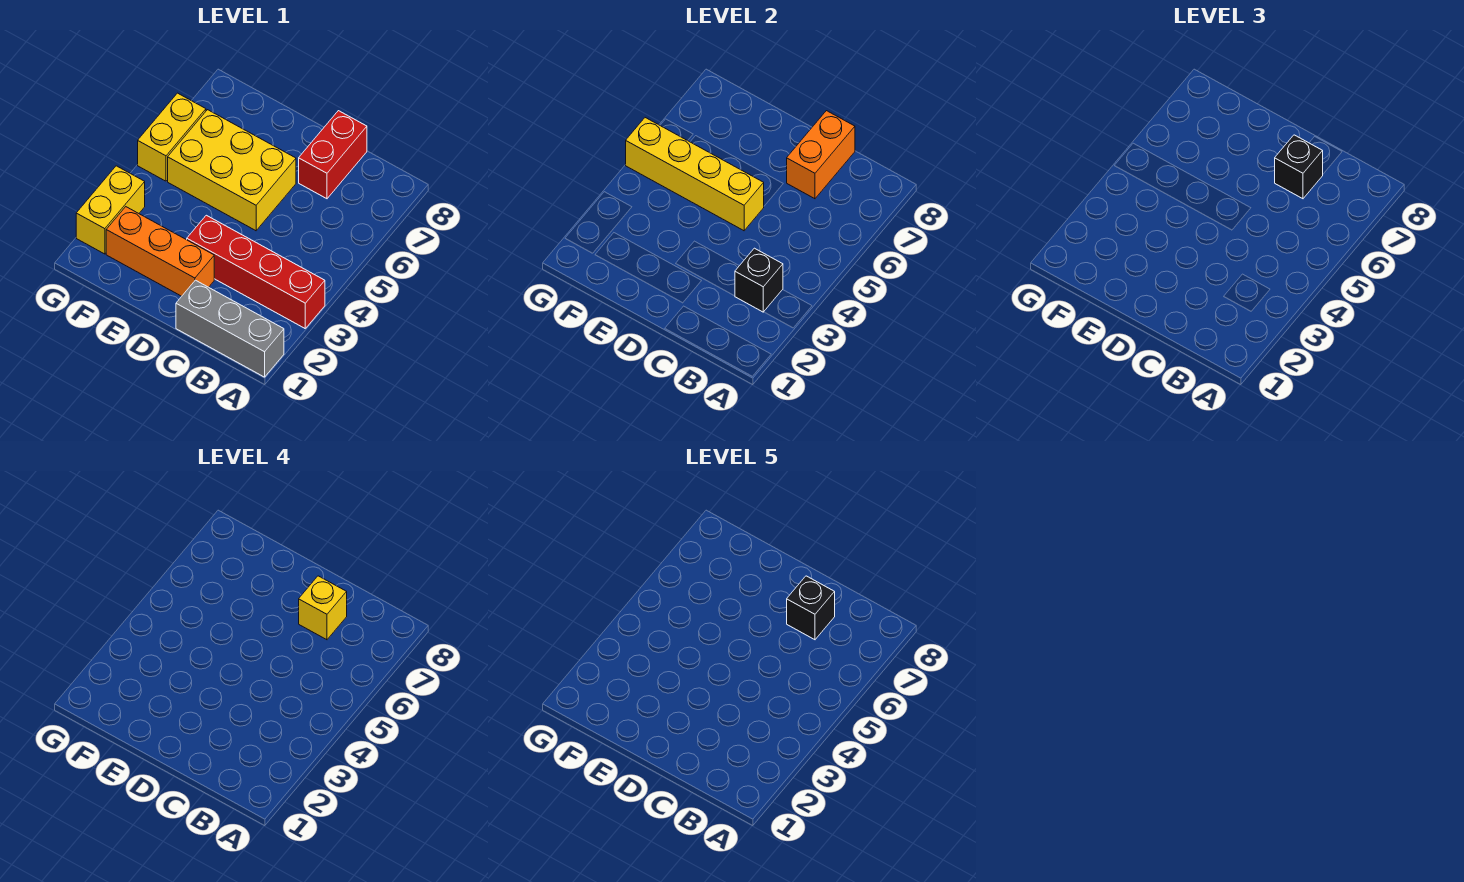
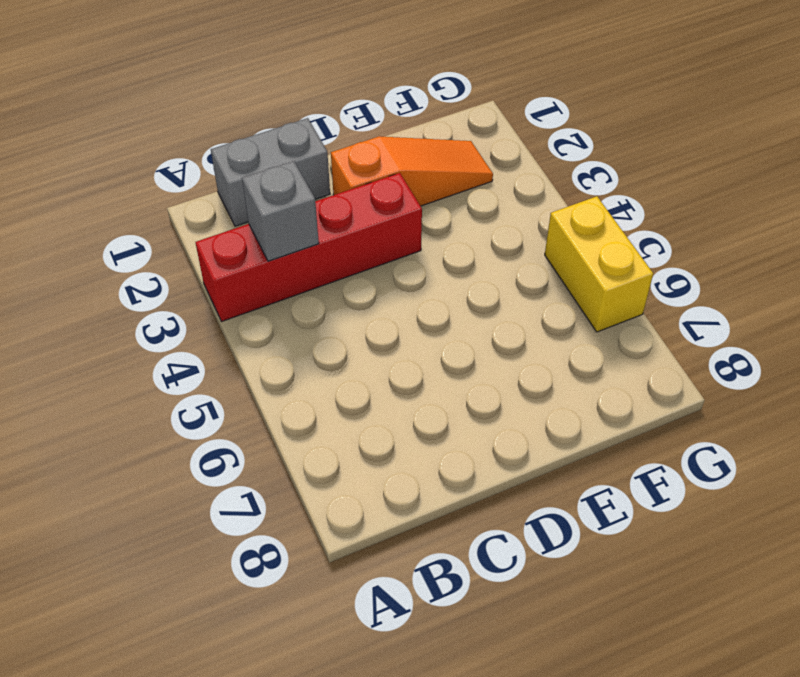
grey 1x2 brick [211,118,330,226] -> grey 1x3 brick [176,280,284,377]
grey 1x1 brick [242,161,319,261] -> black 1x1 brick [735,248,783,312]
orange 1x3 slope [331,136,493,206] -> orange 1x3 brick [106,207,214,296]
none -> red 1x2 brick [299,111,367,199]
none -> yellow 2x3 brick [168,110,296,231]
none -> yellow 1x2 brick [76,166,145,254]

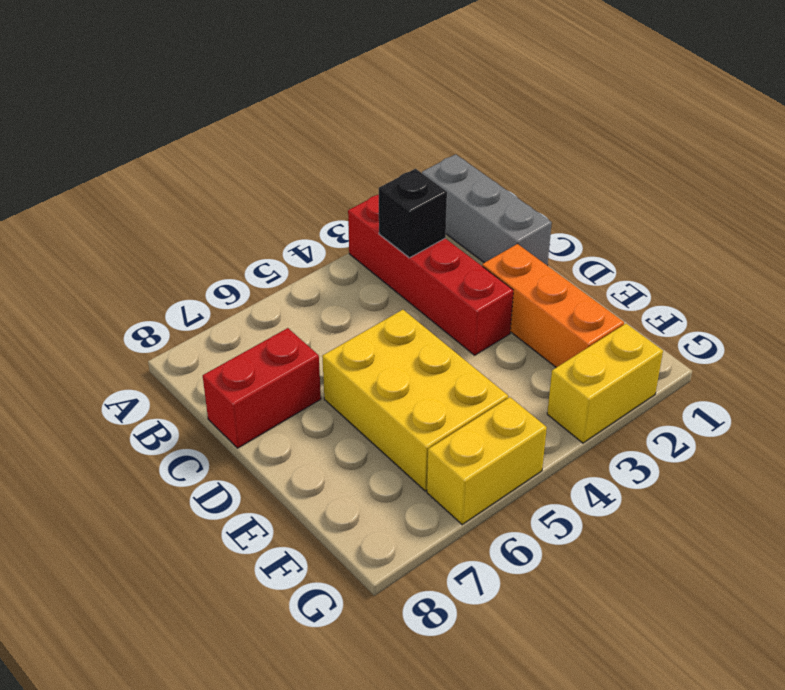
none -> orange 1x2 brick [787,111,855,199]
none -> yellow 1x4 brick [626,118,764,231]
none -> black 1x1 brick [1275,135,1323,199]

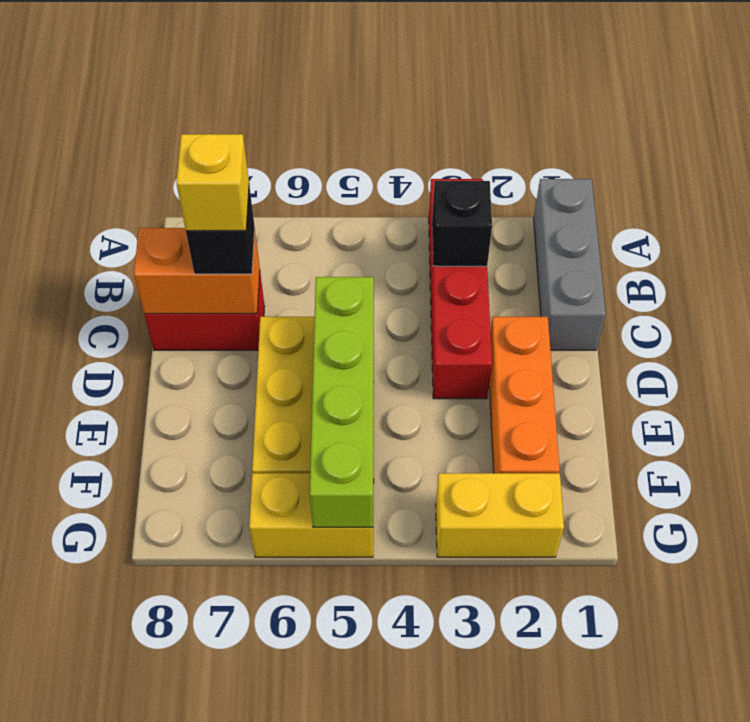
lime 1x4 brick [310,277,374,527] -> yellow 1x4 brick [626,118,764,231]
none -> black 1x1 brick [787,576,835,640]

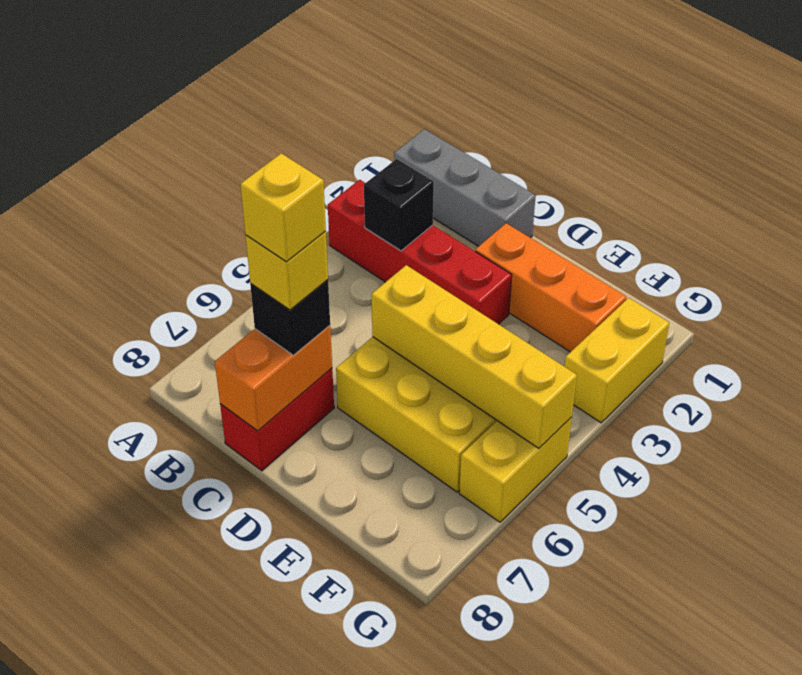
yellow 1x1 brick [241,153,326,262] -> black 1x1 brick [787,576,835,640]

